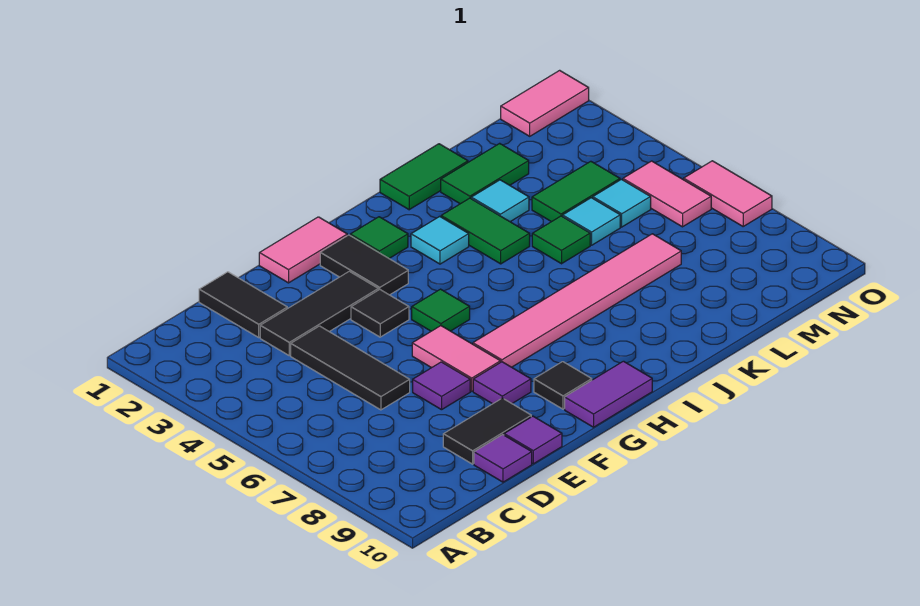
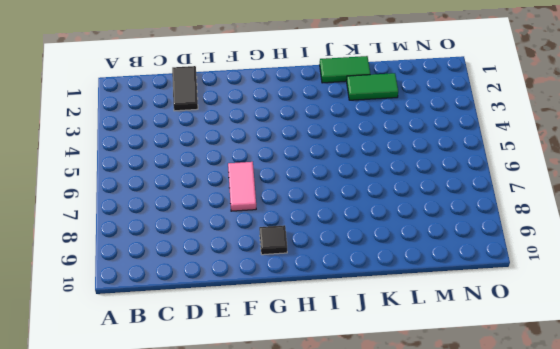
none -> black 1x3 tile [260,271,378,356]
none -> black 1x3 tile [291,326,410,410]
none -> black 1x2 tile [443,398,531,464]

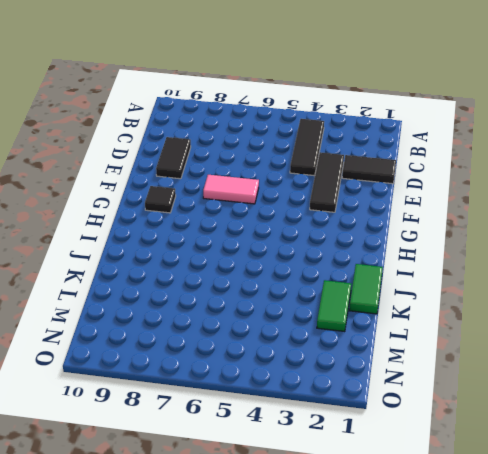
black 1x3 tile [290,119,324,176] -> black 1x3 tile turned to [291,326,410,410]
none -> purple 1x1 tile [474,435,532,482]
none -> purple 1x1 tile [413,362,470,410]
none -> purple 1x1 tile [504,416,562,464]

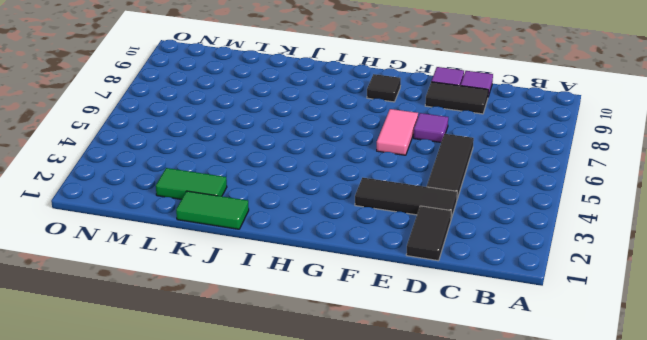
none -> pink 1x2 tile [259,217,347,283]
none -> black 1x1 tile [351,290,409,337]
none -> purple 1x1 tile [473,362,531,404]

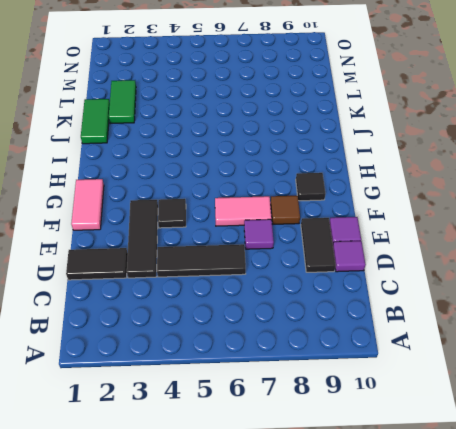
brown 1x1 tile [271,196,300,224] -> purple 1x1 tile [473,362,531,404]
none -> black 1x2 tile [320,235,408,295]
none -> green 1x1 tile [412,289,470,331]
none -> pink 1x6 tile [473,234,681,367]

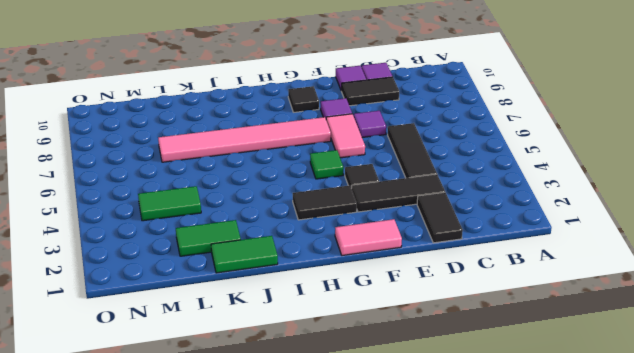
black 1x2 tile [293,186,357,220] -> black 1x2 tile turned to [320,235,408,295]
none -> purple 1x2 tile [565,361,652,427]
none -> green 1x1 tile [350,217,408,258]
none -> cyan 1x1 tile [411,216,469,264]

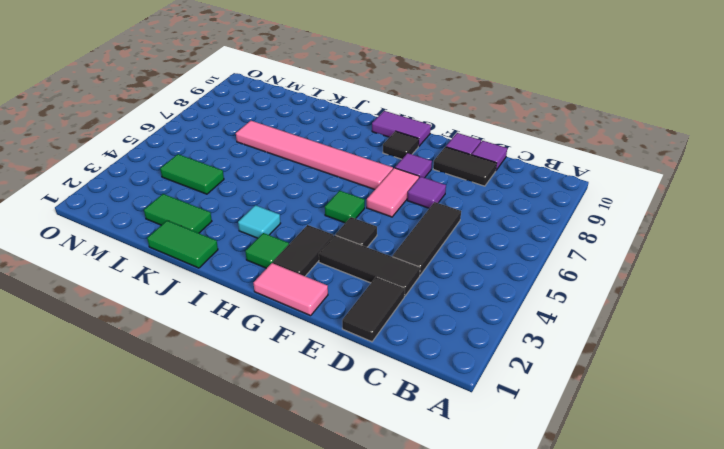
none -> green 1x2 tile [441,198,530,264]
none -> cyan 1x1 tile [471,180,529,222]
none -> green 1x1 tile [532,216,590,264]

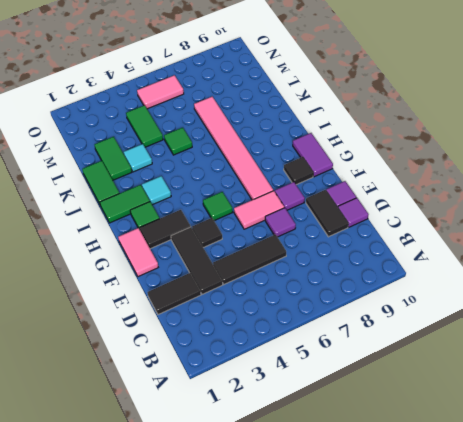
green 1x2 tile [100,185,150,223] -> green 1x2 tile moved to [441,198,530,264]
none -> cyan 1x1 tile [563,198,620,245]
none -> cyan 1x1 tile [593,179,651,227]
none -> pink 1x2 tile [501,70,589,136]

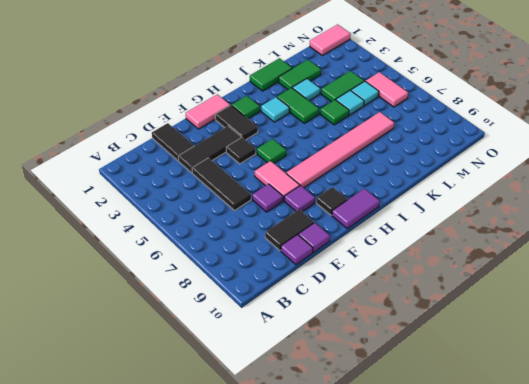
none -> pink 1x2 tile [684,161,772,226]

